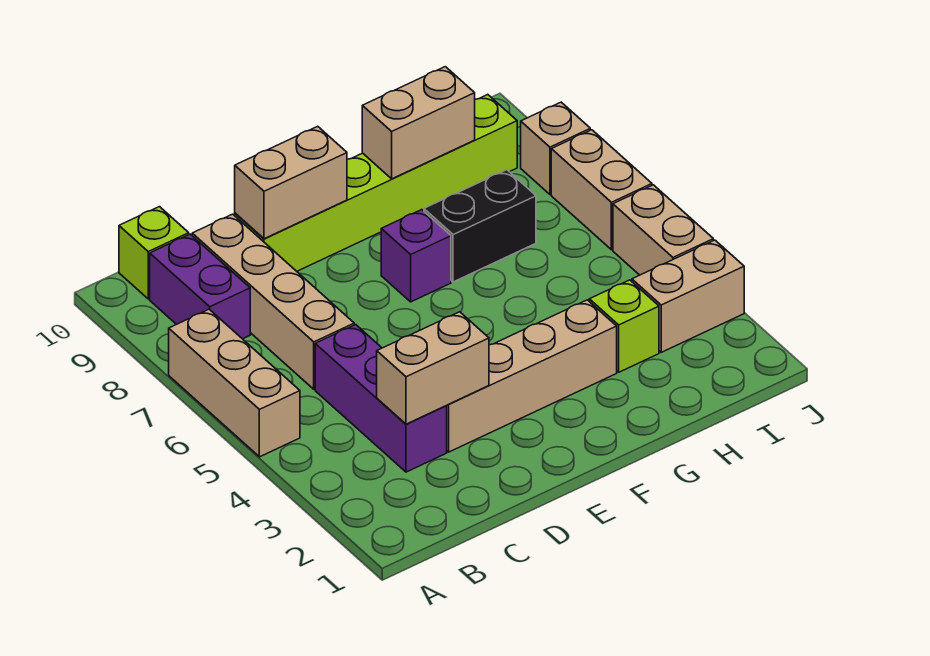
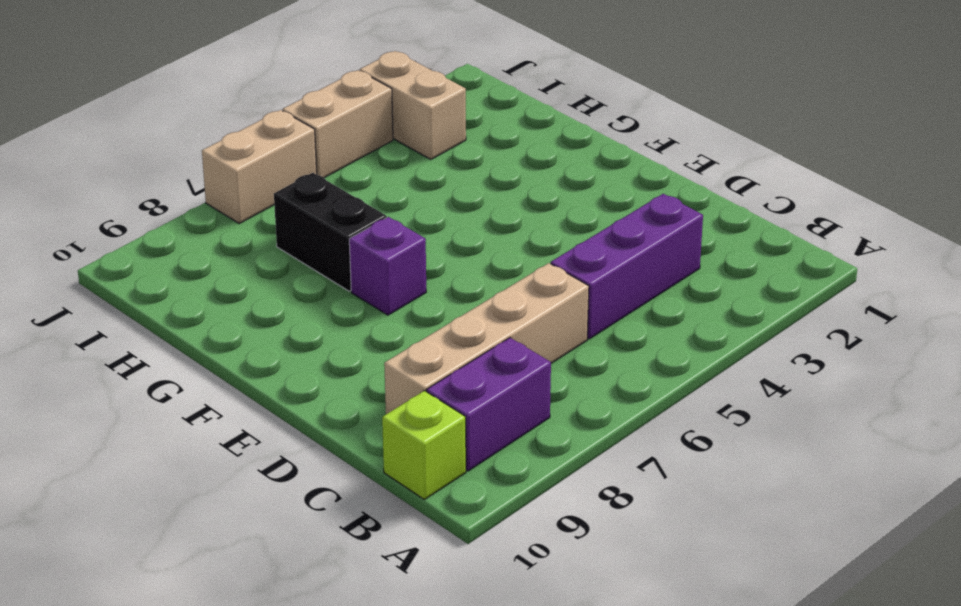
none -> tan 1x3 brick [169,309,300,457]
none -> tan 1x4 brick [447,300,617,452]
none -> lime 1x6 brick [235,95,517,271]

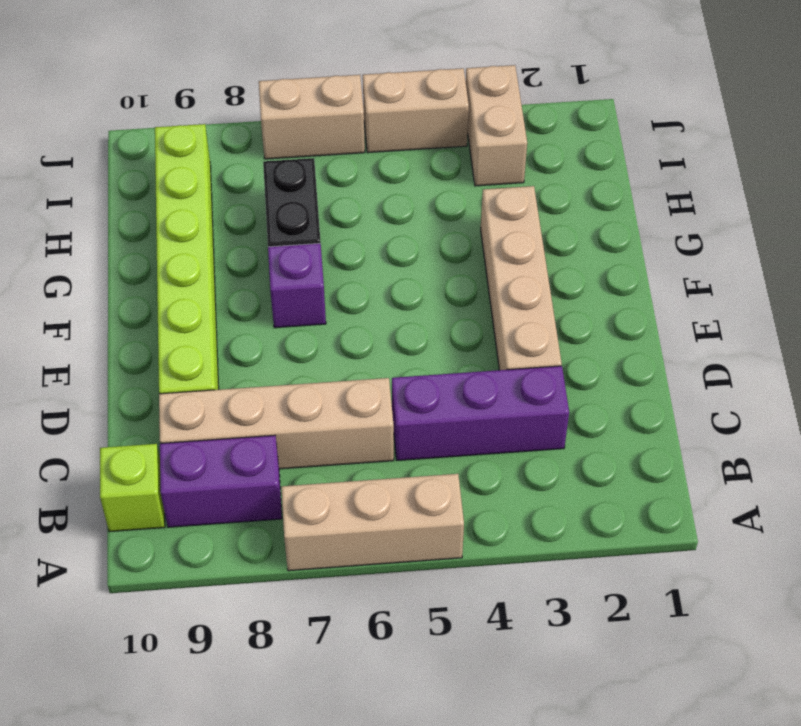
none -> lime 1x1 brick [589,280,659,372]
none -> tan 1x1 brick [521,102,590,195]
none -> tan 1x2 brick [377,312,489,424]

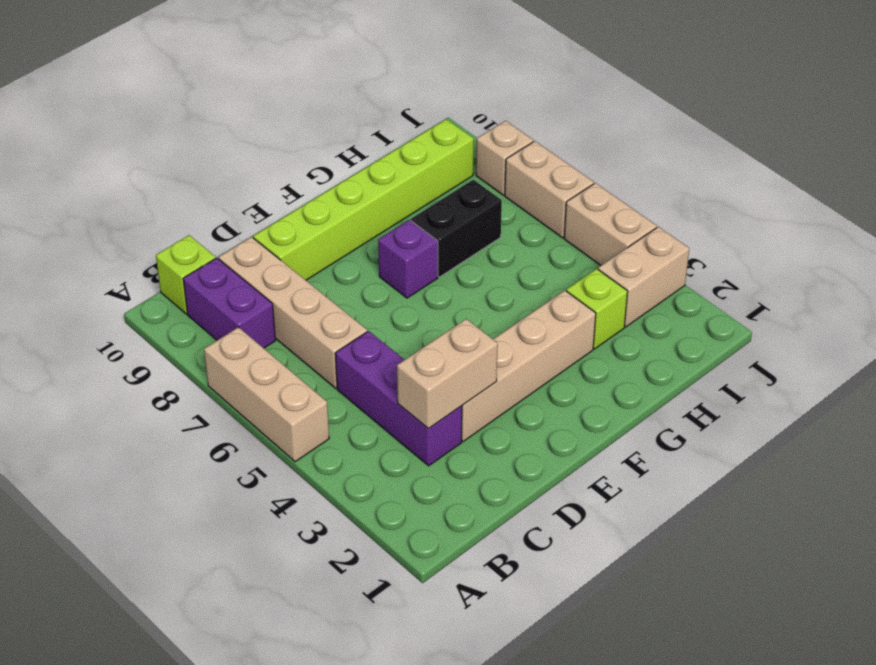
none -> tan 1x2 brick [235,126,347,239]
none -> tan 1x2 brick [362,67,475,179]

